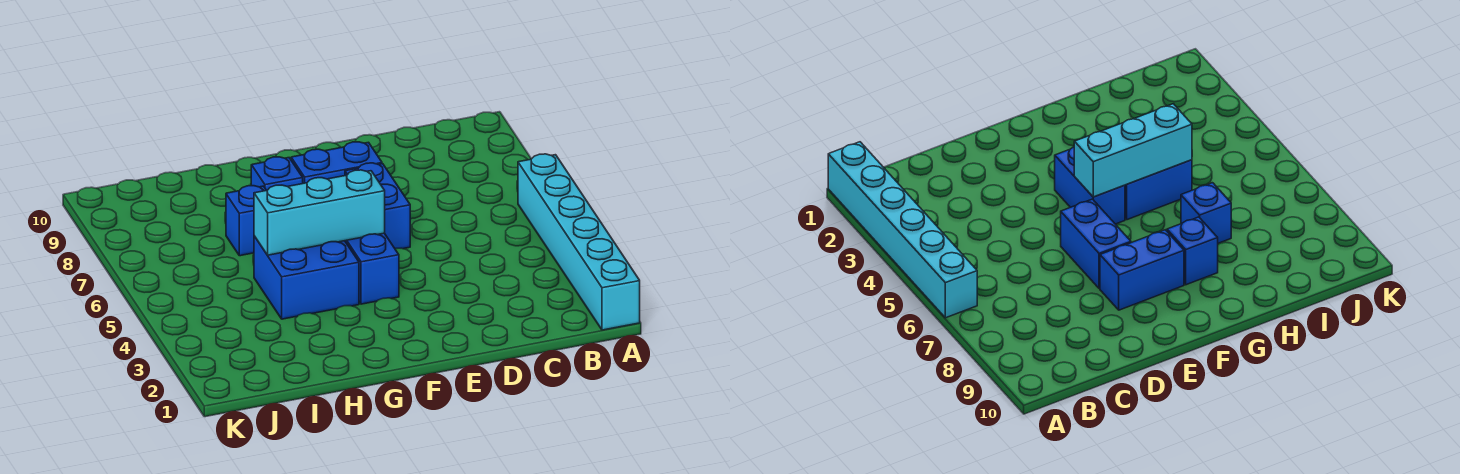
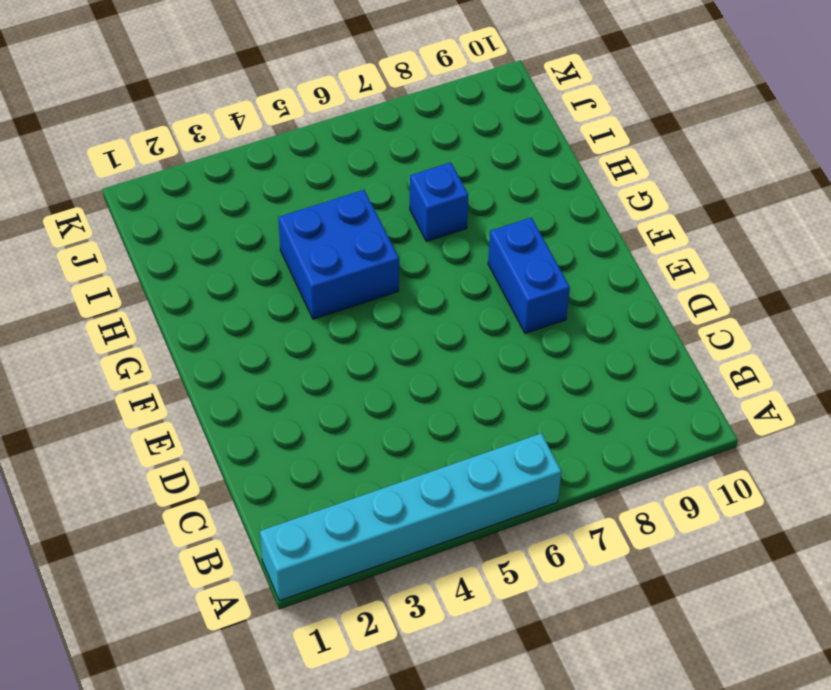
none -> blue 1x2 brick [345,163,410,249]
none -> blue 1x2 brick [345,233,399,304]

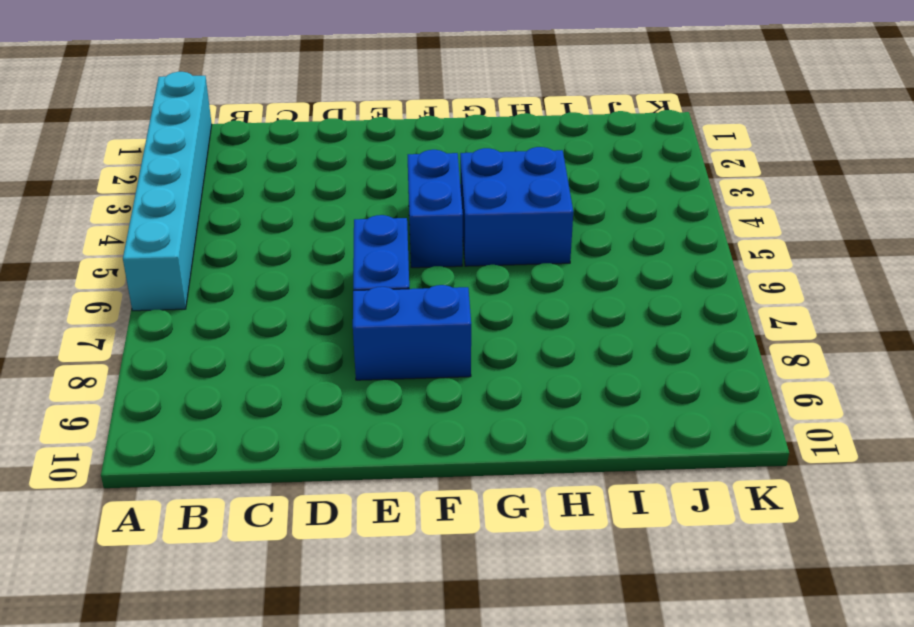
none -> blue 1x1 brick [251,157,303,190]
none -> blue 1x1 brick [226,186,266,256]

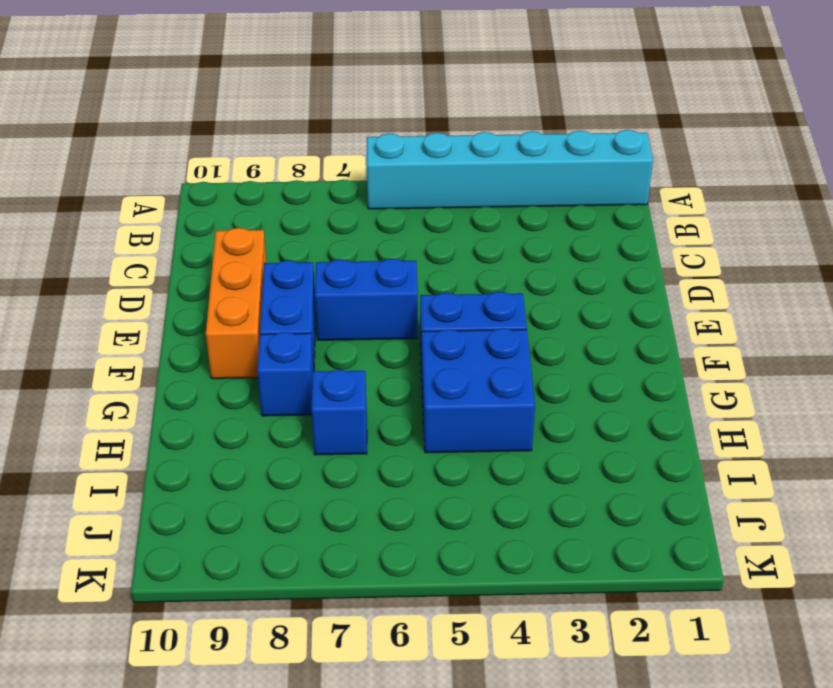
orange 1x3 brick [206,228,267,379] -> none
none -> cyan 1x3 brick [254,170,385,255]

